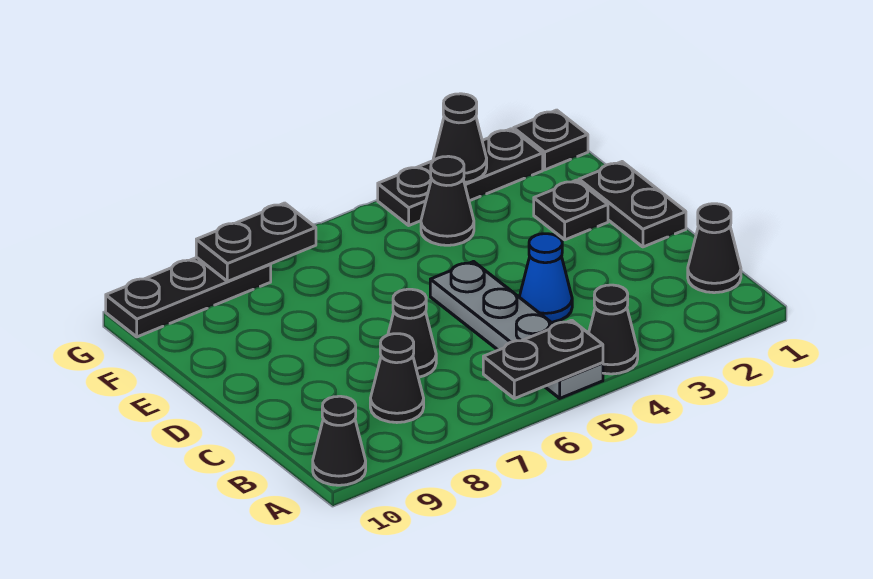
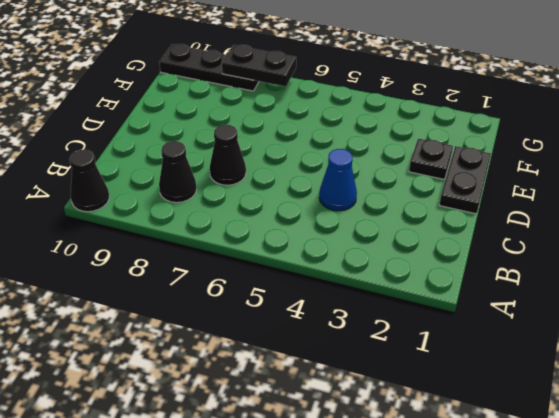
none -> black 1x1 cone [589,285,638,374]
none -> grey 1x4 plate [430,262,603,398]
none -> black 1x1 cone [688,204,741,293]

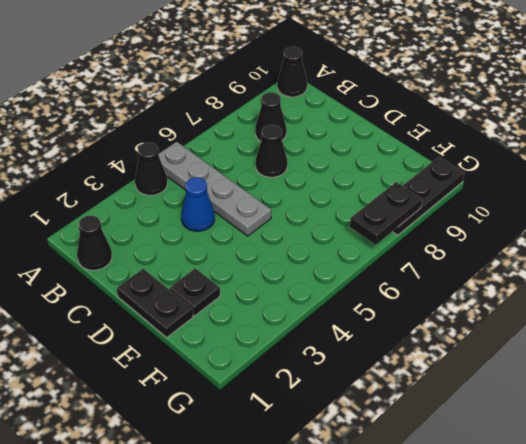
none -> black 1x1 cone [421,156,474,245]
none -> black 1x1 plate [514,110,588,170]
none -> black 1x3 plate [378,129,543,225]

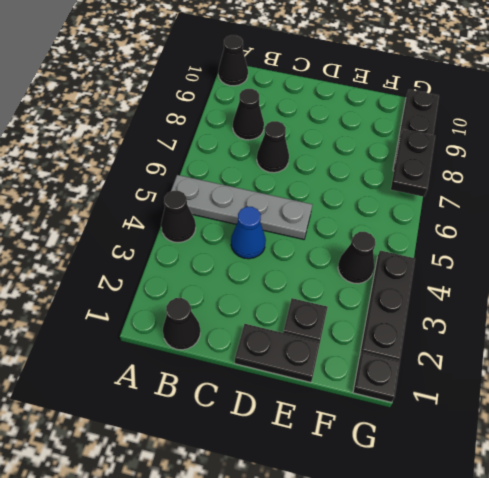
none -> black 1x2 plate [483,320,603,399]
none -> black 1x1 cone [433,94,487,182]

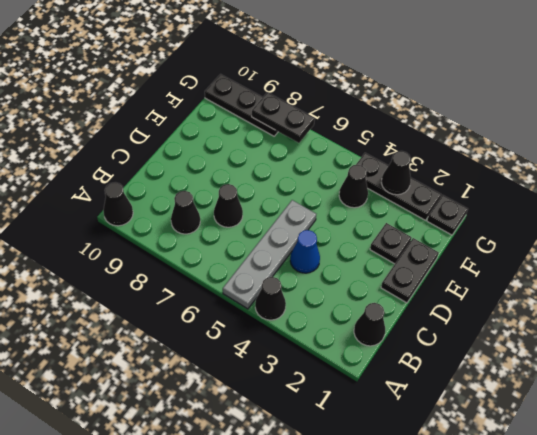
none -> black 1x2 plate [483,320,603,399]

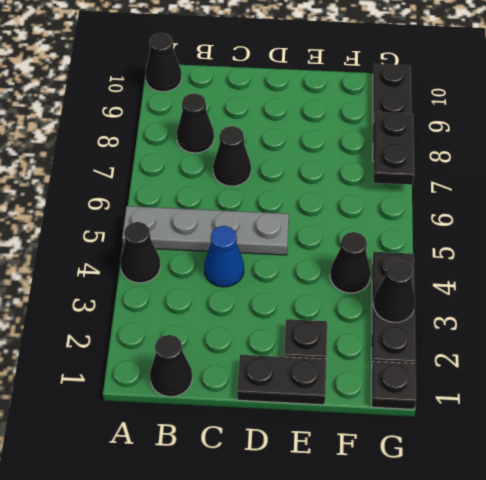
none -> black 1x2 plate [483,320,603,399]

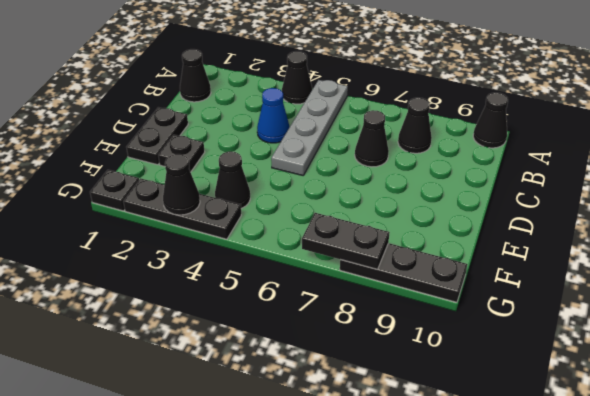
none -> black 1x2 plate [483,320,603,399]

